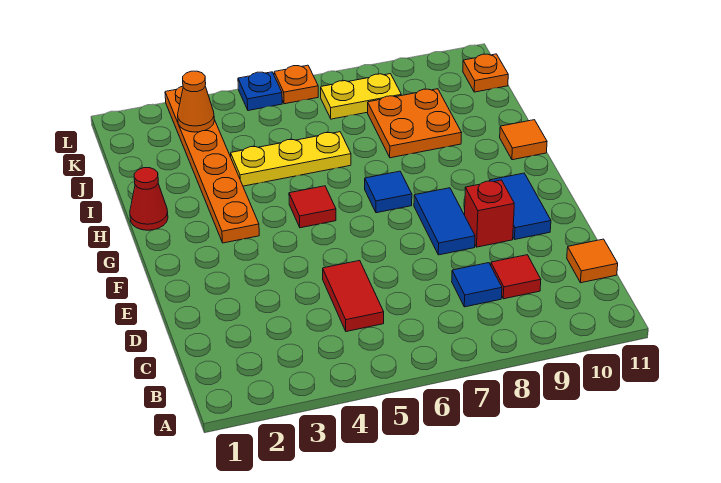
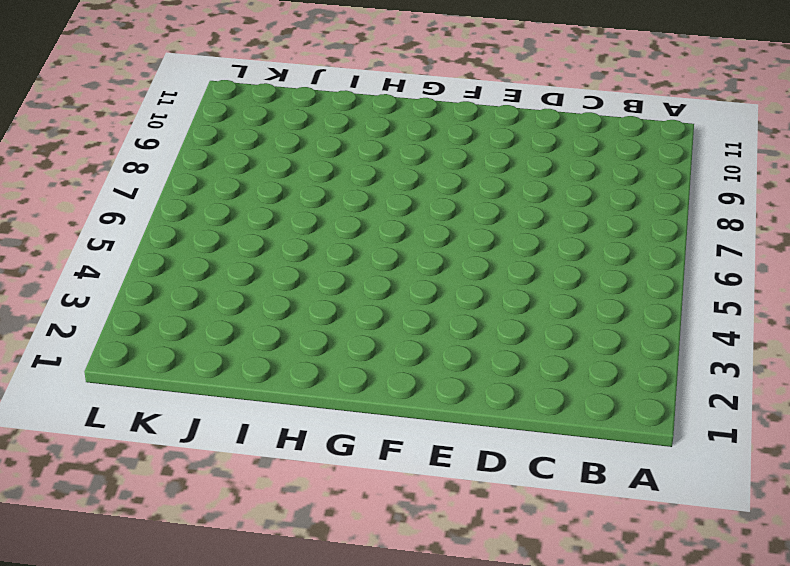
none -> red 1x2 tile [323,261,384,332]
none -> blue 1x1 tile [452,263,502,307]
none -> red 1x1 tile [491,255,541,299]

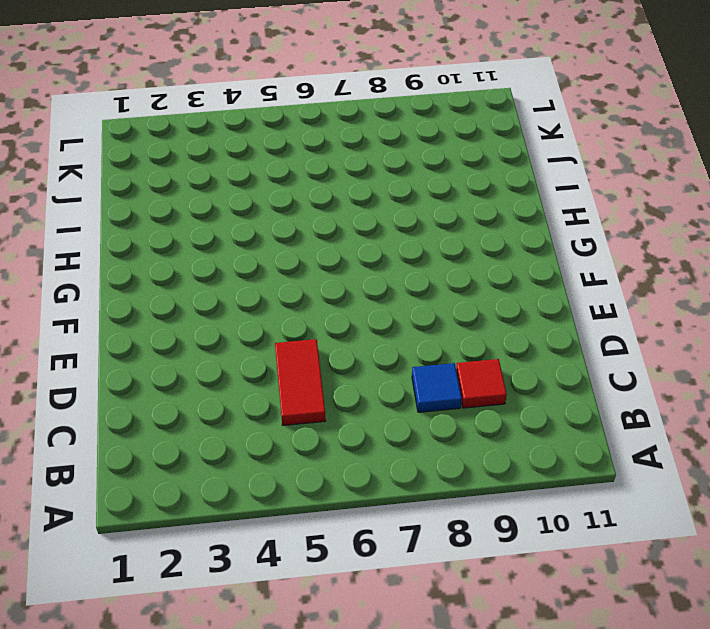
none -> orange 1x1 tile [567,239,618,283]
none -> blue 1x2 tile [414,188,475,255]
none -> red 1x1 brick [465,180,514,247]

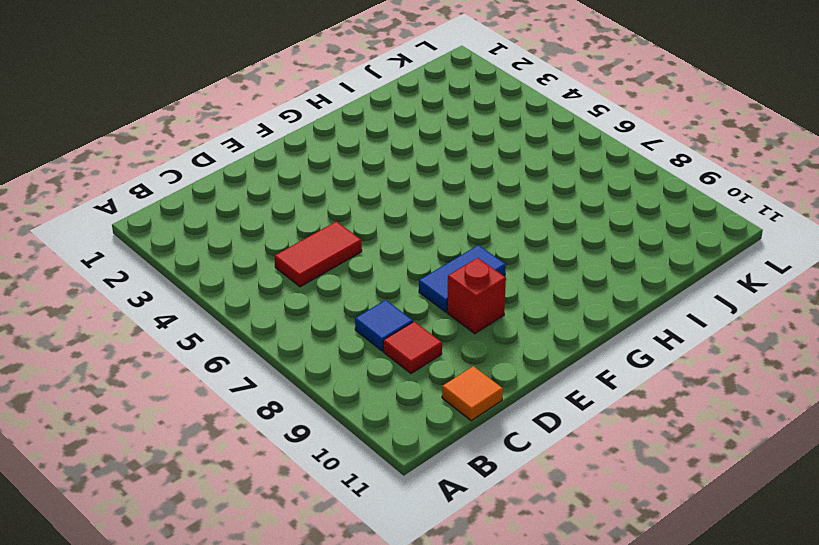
none -> blue 1x2 tile [489,173,551,239]
none -> orange 1x6 plate [165,86,259,243]
none -> red 1x1 tile [289,186,336,228]

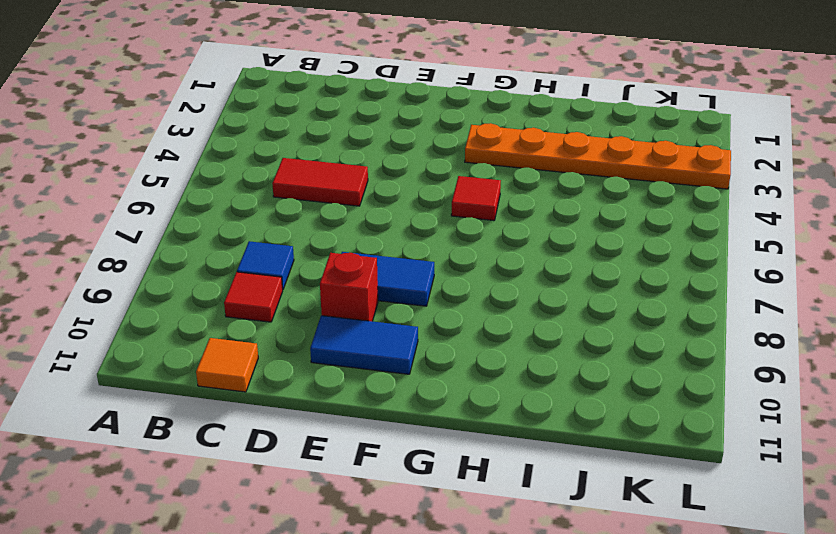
none -> blue 1x1 tile [365,171,412,213]
none -> red 1x1 cone [130,168,168,230]
none -> orange 1x1 tile [500,120,547,160]

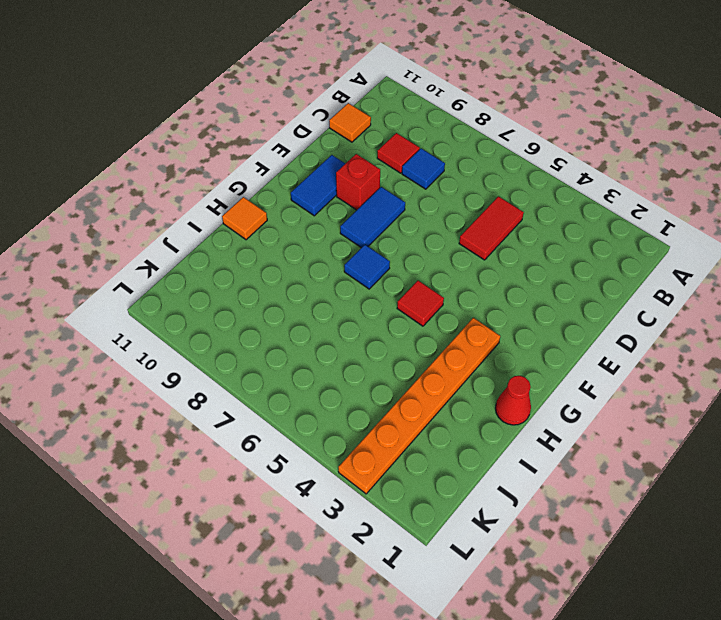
none -> yellow 1x3 plate [231,132,351,186]
none -> orange 2x2 plate [368,89,461,158]
none -> yellow 1x2 plate [321,74,401,119]

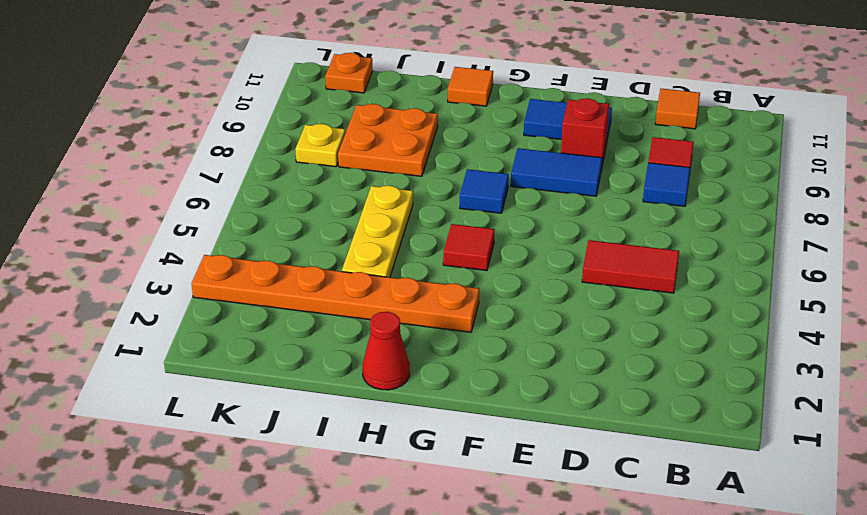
yellow 1x1 plate [295,124,345,167] -> yellow 1x2 plate [321,74,401,119]
none -> blue 1x1 plate [238,72,282,111]
none -> orange 1x1 plate [274,65,318,104]
none -> orange 1x1 cone [178,71,214,132]

